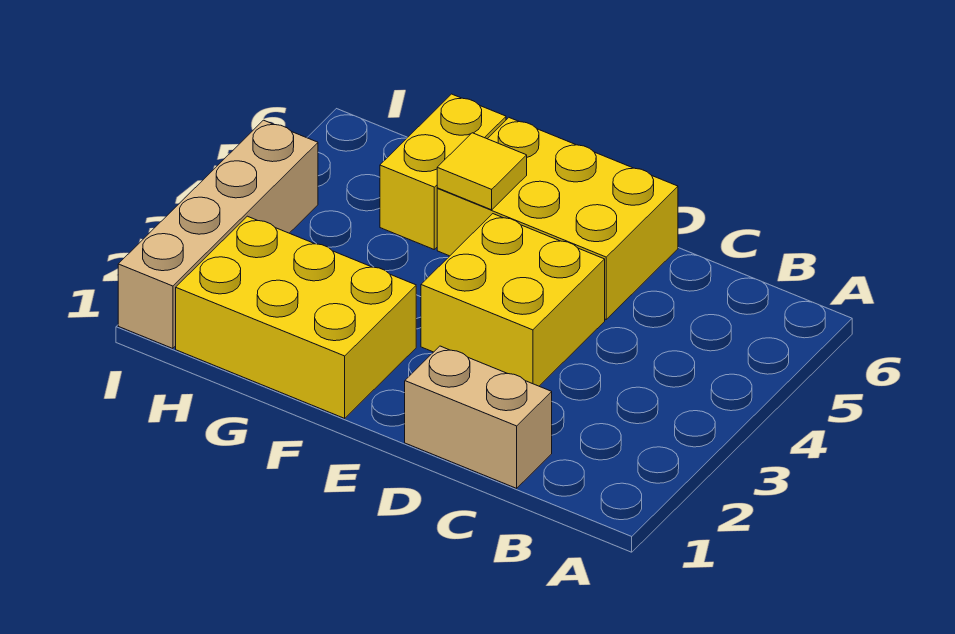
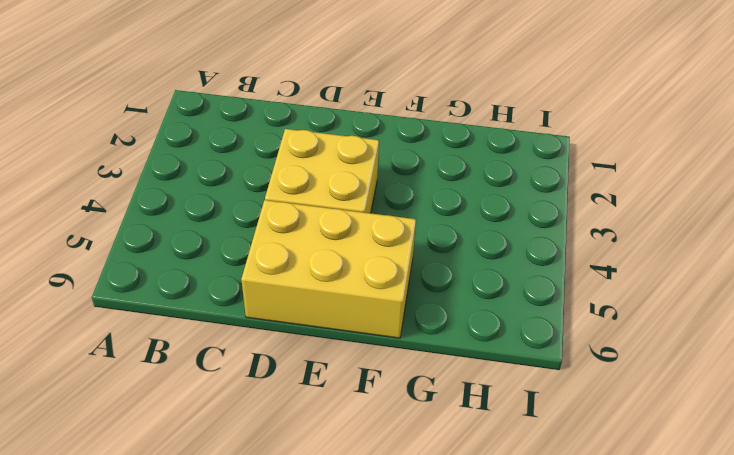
none -> tan 1x2 brick [405,346,552,488]
none -> yellow 2x3 brick [176,216,416,418]

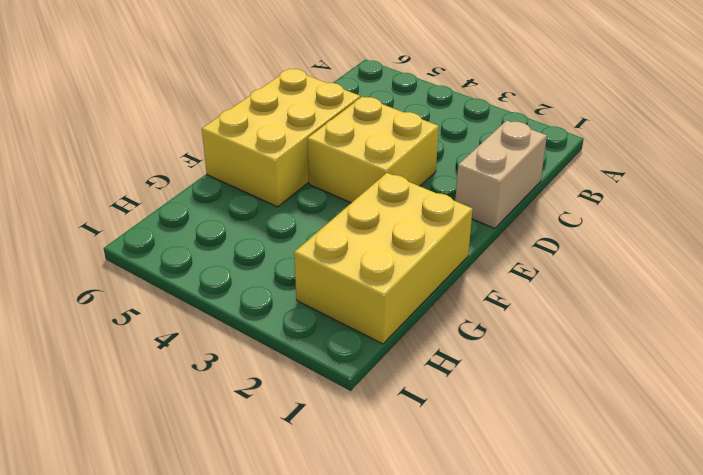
none -> yellow 1x2 brick [380,94,506,249]
none -> tan 1x4 brick [118,120,318,348]

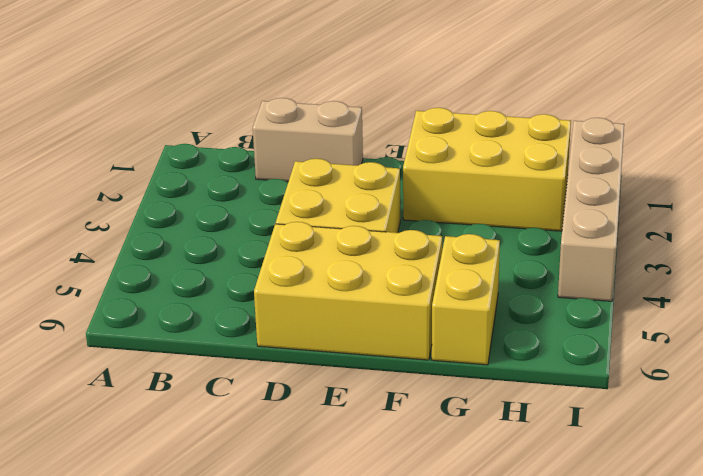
none -> yellow 1x1 tile [437,133,527,210]

